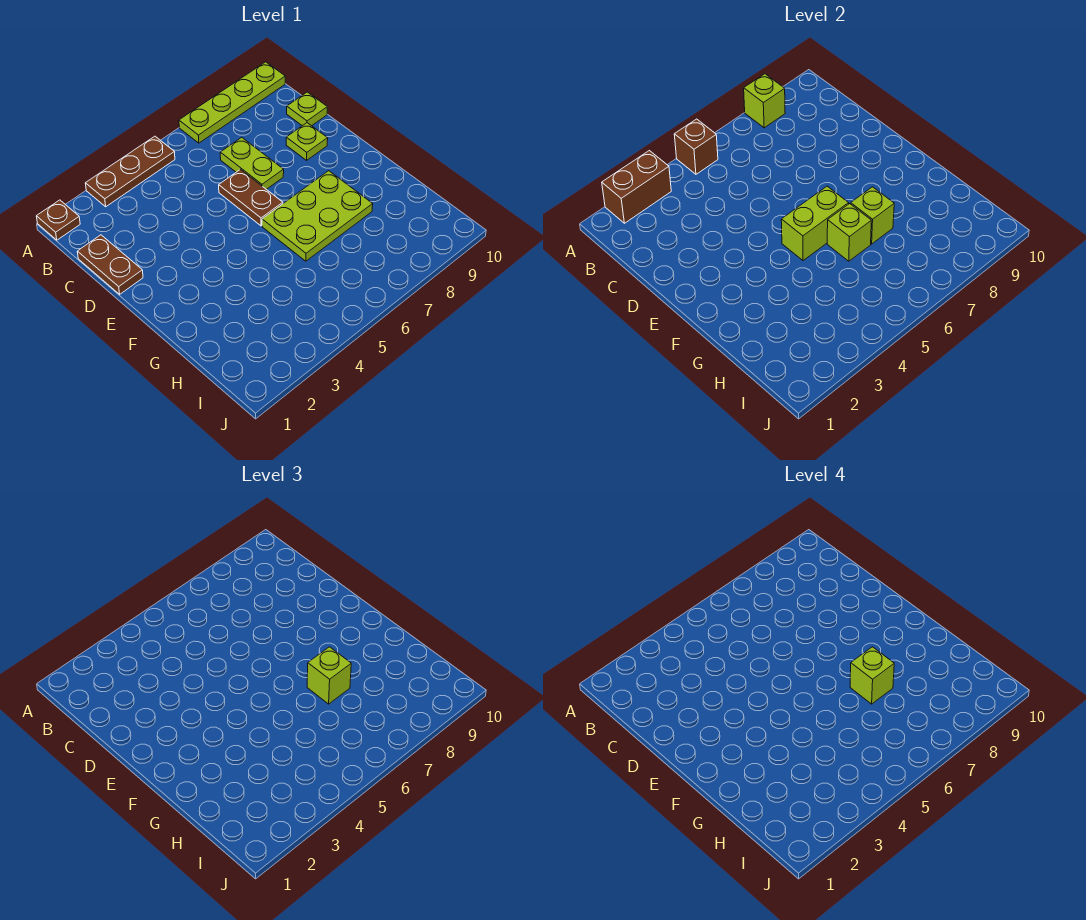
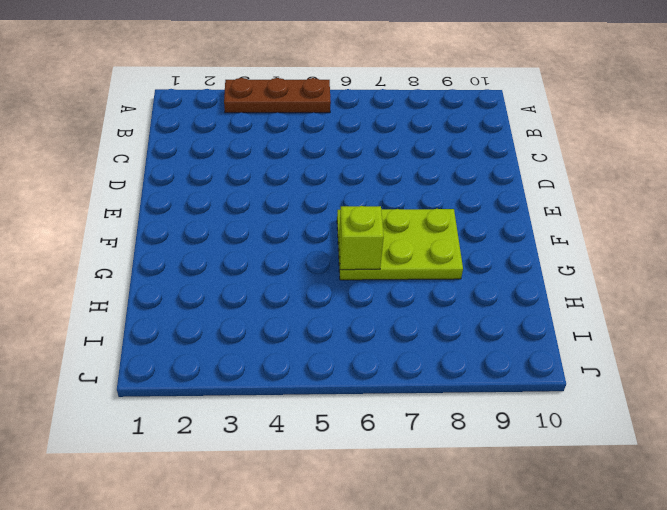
none -> brown 1x1 plate [36,200,80,240]
none -> lime 1x4 plate [179,62,285,143]
none -> brown 1x2 plate [77,235,143,294]

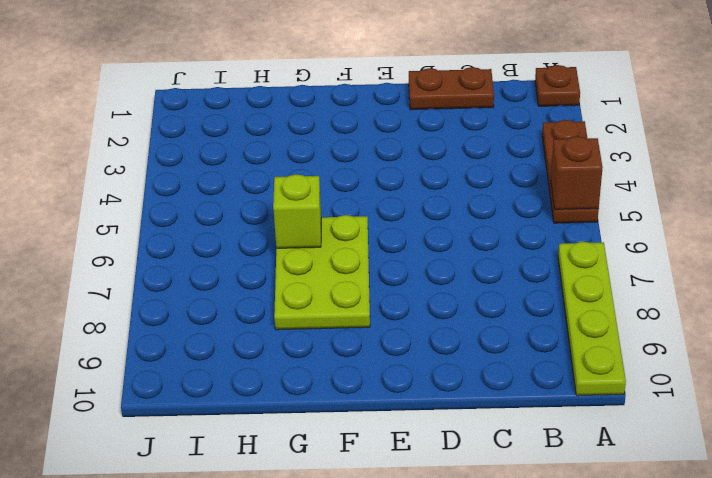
none -> lime 1x2 plate [220,137,284,189]
none -> lime 1x1 plate [287,92,327,126]
none -> brown 1x2 plate [219,169,283,226]

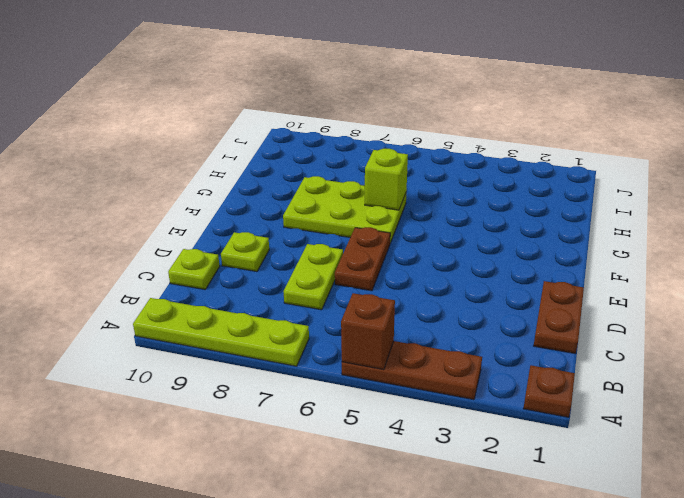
none -> brown 1x2 brick [602,151,671,223]
none -> lime 1x1 brick [744,74,785,128]
none -> lime 1x2 brick [781,186,849,261]

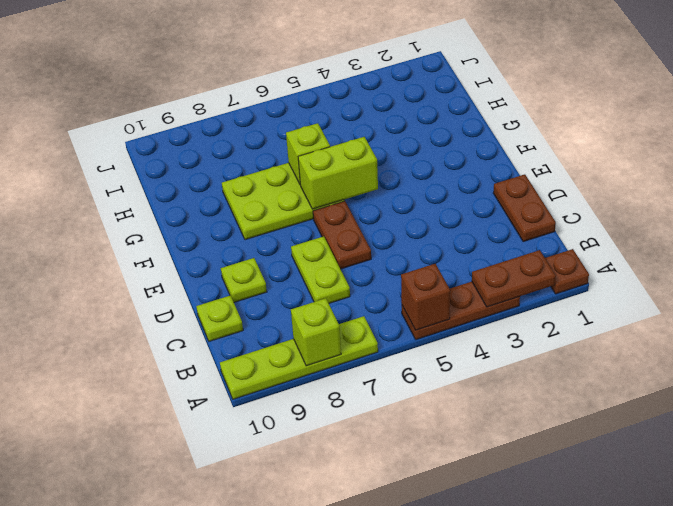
brown 1x2 plate [472,250,556,307] -> brown 1x2 brick [602,151,671,223]
none -> lime 1x1 brick [851,187,894,244]
none -> lime 1x1 brick [307,647,351,704]
none -> lime 1x1 brick [850,647,894,704]

